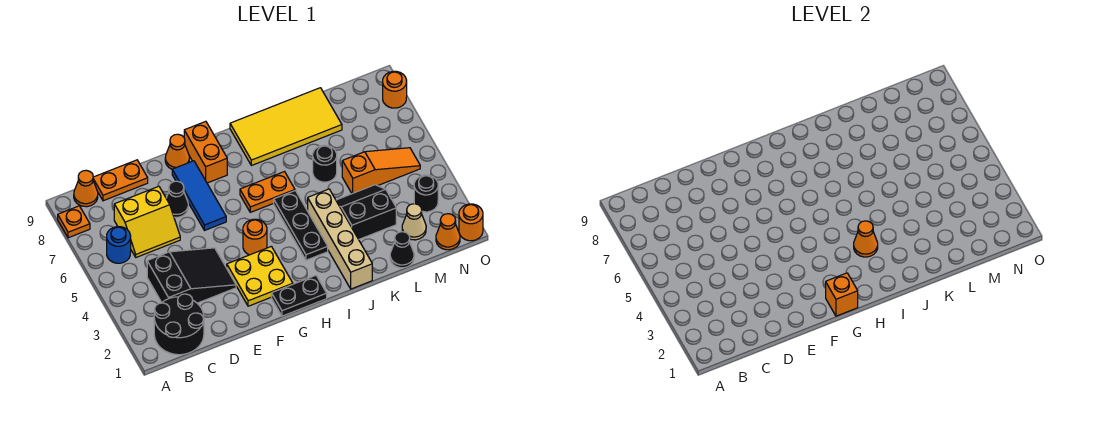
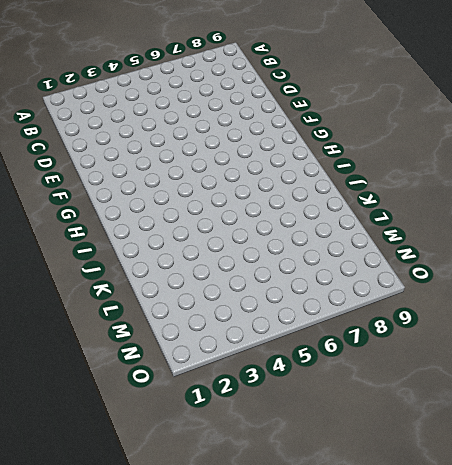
none -> orange 1x1 plate [58,206,90,238]
none -> black 2x2 round brick [154,294,204,355]
none -> blue 1x1 round brick [107,227,131,263]

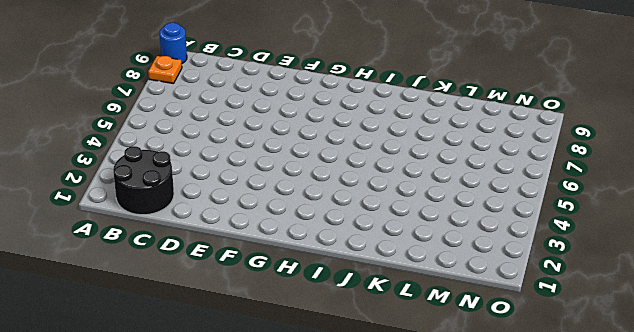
blue 1x1 round brick [160,23,187,63] -> blue 1x1 round brick moved to [107,227,131,263]
none -> orange 1x1 cone [74,170,98,207]
none -> black 2x3 slope [147,248,236,303]
none -> yellow 2x2 slope [114,186,180,257]

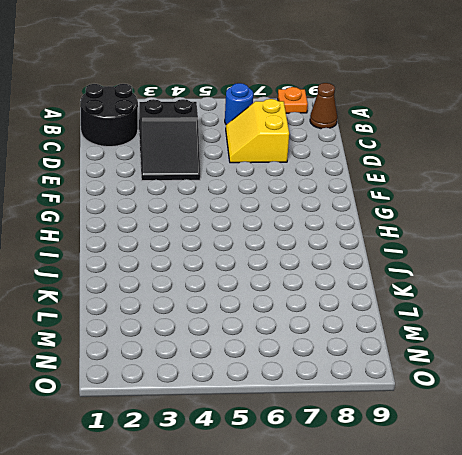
brown 1x1 cone [310,83,337,129] -> orange 1x1 cone [74,170,98,207]
none -> orange 1x2 plate [93,160,148,201]
none -> black 1x1 cone [166,181,188,217]
none -> yellow 2x2 plate [227,246,293,306]

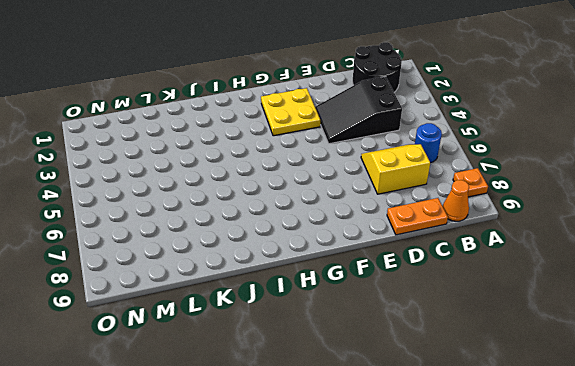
none -> black 1x1 cone [166,181,188,217]
none -> blue 1x3 tile [172,161,226,230]
none -> orange 1x1 cone [165,134,189,169]

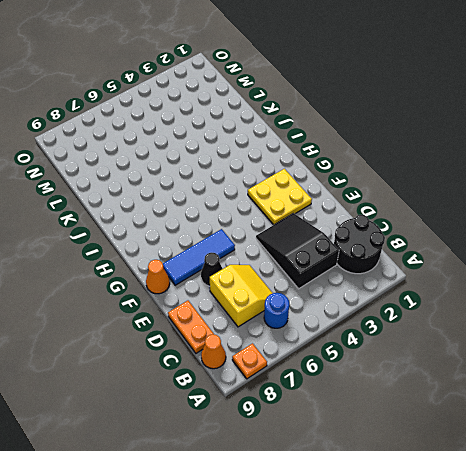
none -> black 1x2 plate [272,275,327,316]
none -> orange 1x1 round brick [243,219,267,255]
none -> orange 1x2 brick [184,121,227,183]

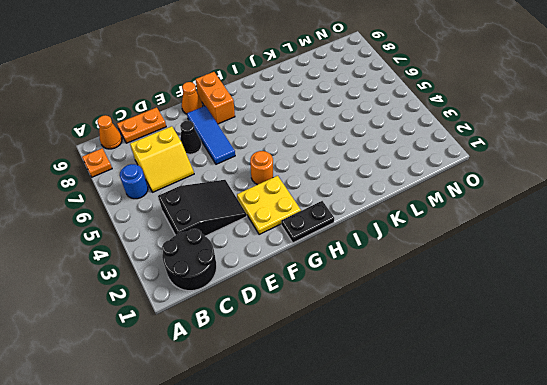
none -> orange 1x2 plate [240,172,295,212]
none -> black 1x3 plate [274,191,328,260]
none -> yellow 2x4 tile [230,88,342,166]

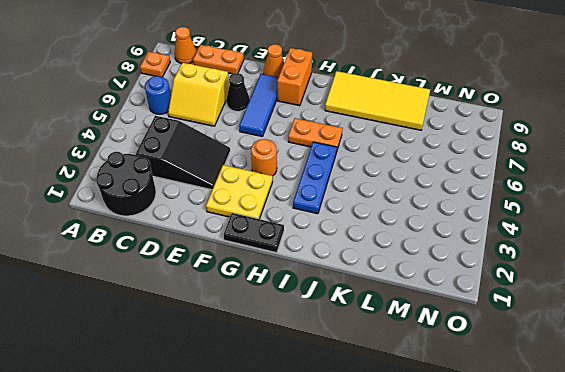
blue 1x3 plate [293,142,337,214] -> black 1x3 plate [274,191,328,260]
none -> tan 1x4 brick [308,189,372,289]
none -> black 2x2 slope [336,185,396,239]
none -> black 1x1 round brick [313,145,337,182]

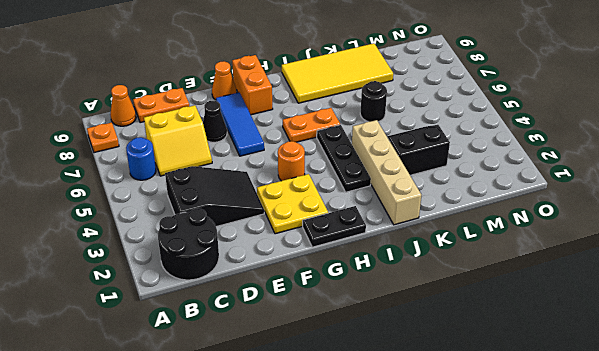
none -> black 1x1 cone [390,232,414,268]
none -> orange 1x3 slope [342,148,420,194]
none -> tan 1x1 cone [402,204,426,240]

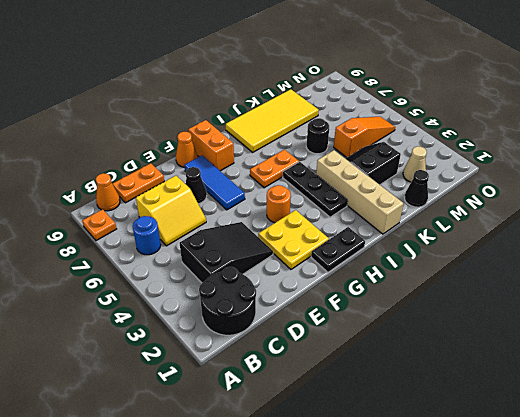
none -> orange 1x1 cone [436,214,460,250]
none -> black 1x1 round brick [414,175,438,212]
none -> orange 1x1 round brick [459,204,483,241]

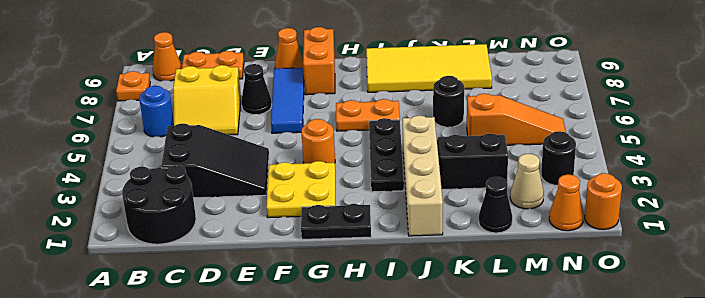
none -> orange 1x1 round brick [383,71,407,108]
none -> orange 1x1 brick [826,273,858,316]
none -> orange 1x1 cone [854,221,878,257]

